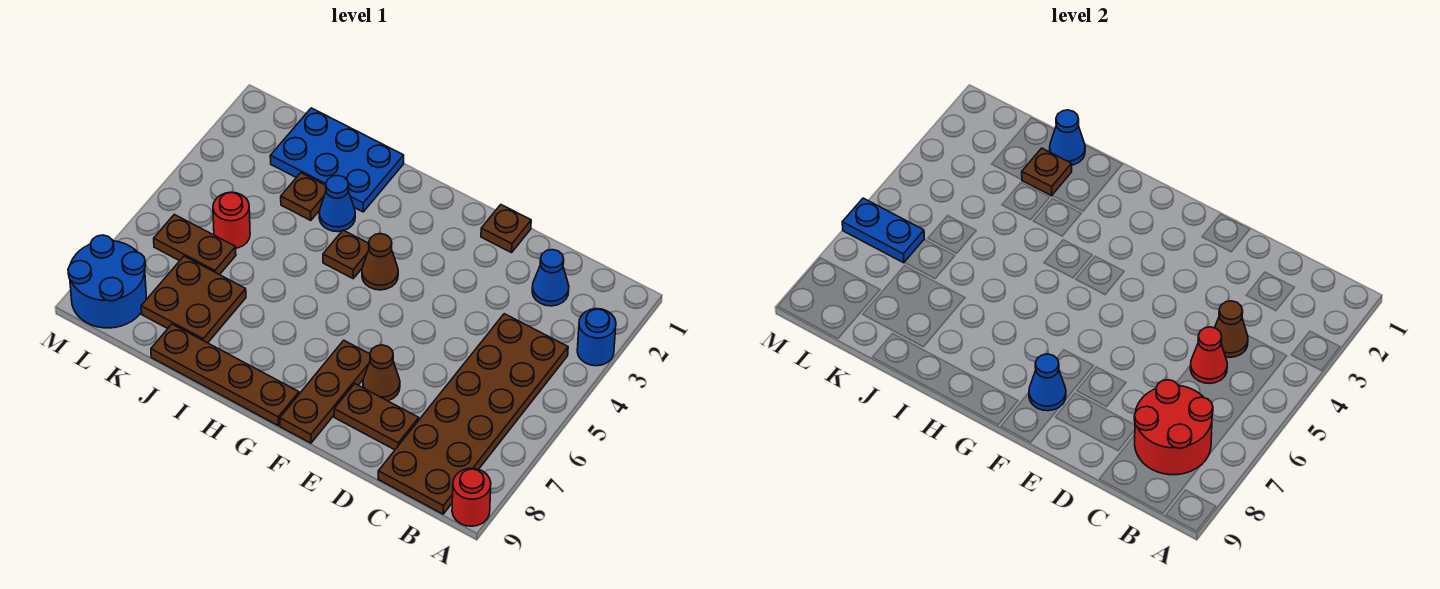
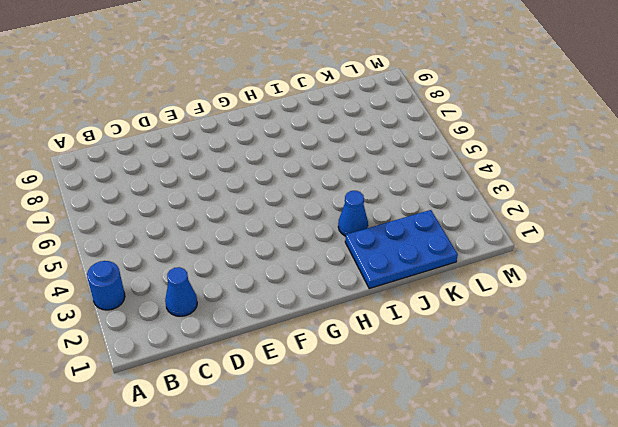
none -> red 1x1 round brick [452,468,491,526]
none -> brown 2x6 plate [378,314,568,514]
none -> brown 1x2 plate [334,384,419,450]

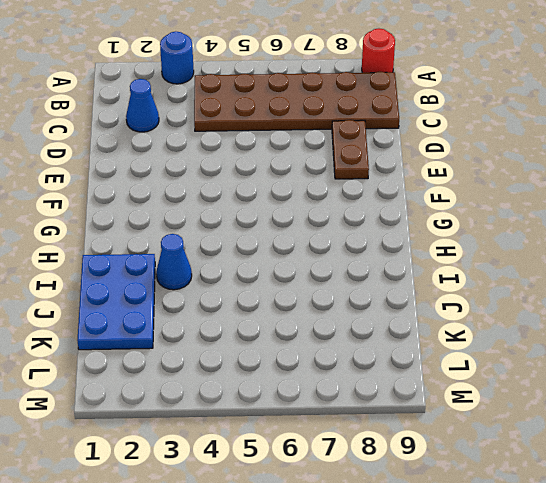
none -> brown 1x1 plate [481,205,531,253]
none -> brown 1x1 cone [363,345,400,401]
none -> brown 1x3 plate [280,340,370,443]

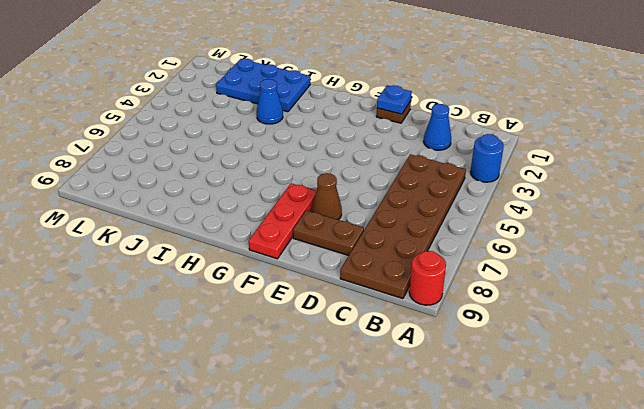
blue 1x1 plate [377,85,412,114] -> none
red 1x3 plate [249,183,316,259] -> brown 1x3 plate [280,340,370,443]
none -> brown 1x1 cone [362,234,398,290]
none -> brown 1x4 plate [151,324,299,425]
none -> brown 1x1 plate [323,230,369,278]

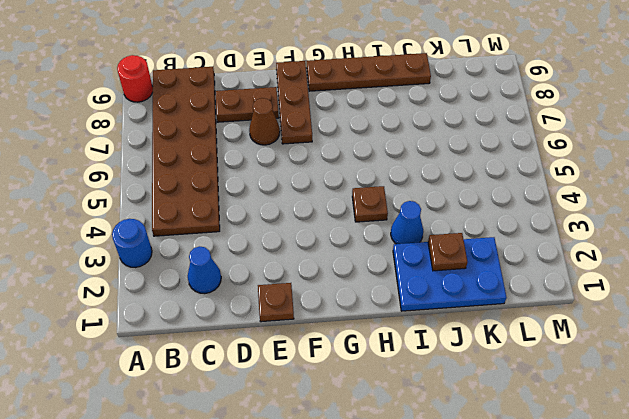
none -> brown 1x1 cone [362,234,398,290]
none -> brown 1x1 plate [281,173,326,221]
none -> brown 2x2 plate [141,256,246,343]

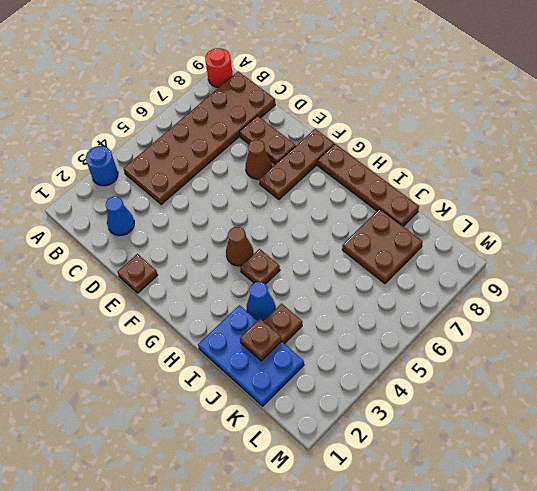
none -> red 1x1 round brick [213,192,250,248]
none -> brown 1x2 plate [154,214,236,275]
none -> blue 2x2 round brick [68,235,146,328]

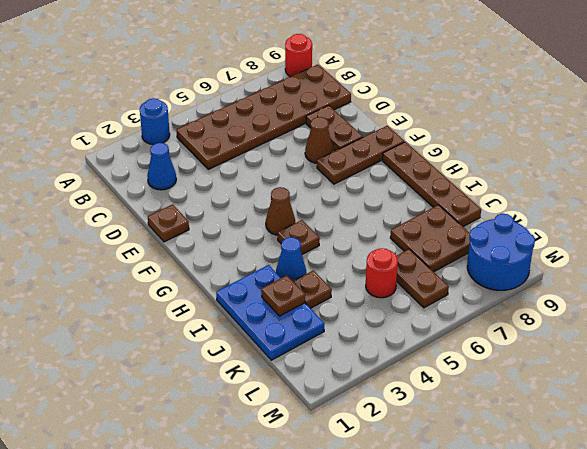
none -> red 2x2 round brick [1134,380,1213,475]
none -> brown 1x1 cone [1215,301,1248,357]
none -> red 1x1 cone [1190,327,1227,384]

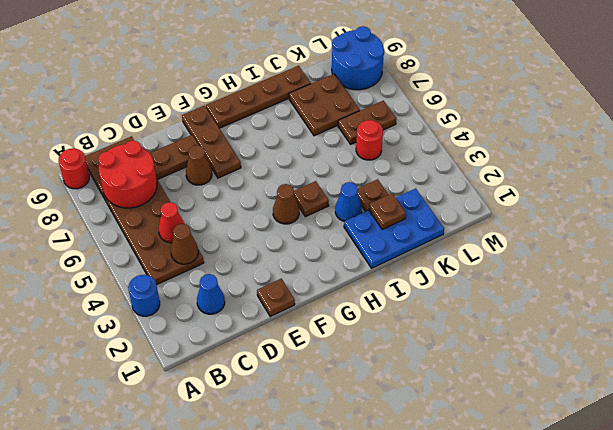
none -> blue 1x1 cone [1029,354,1066,411]
none -> blue 1x1 cone [1050,110,1085,165]
none -> blue 1x2 plate [842,198,924,263]

